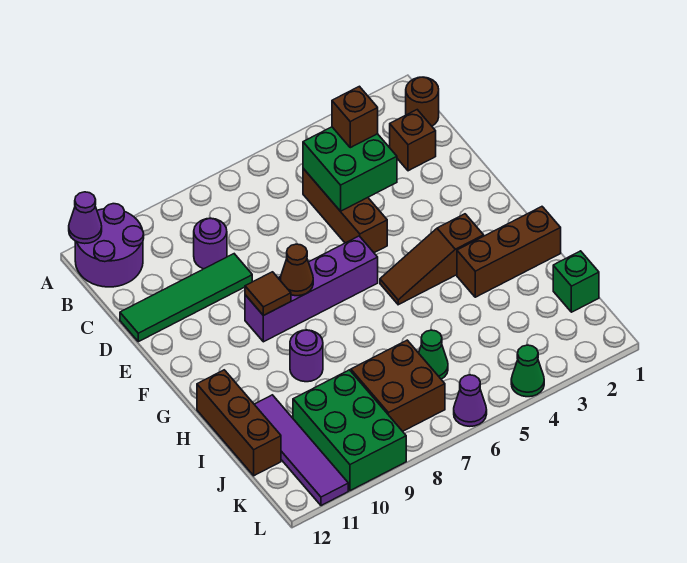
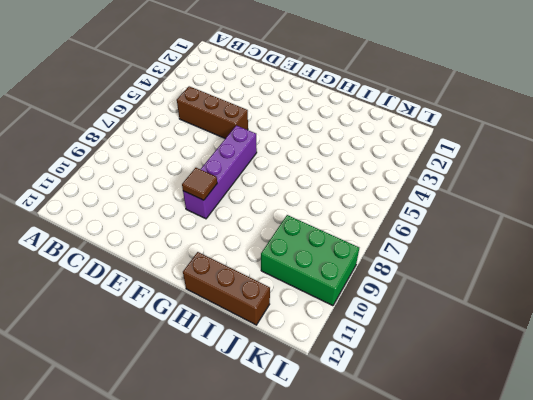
none -> purple 2x2 round brick [75,204,144,287]
none -> brown 1x1 round brick [406,77,439,126]
none -> brown 1x1 brick [390,110,436,171]

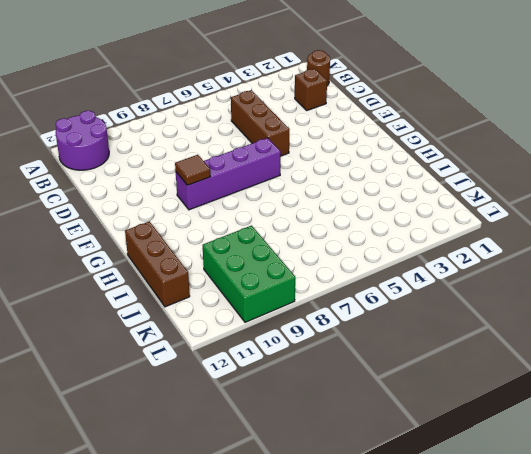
none -> purple 1x1 round brick [194,218,227,269]
none -> green 1x4 tile [120,254,252,342]
none -> brown 1x3 slope [380,214,484,305]

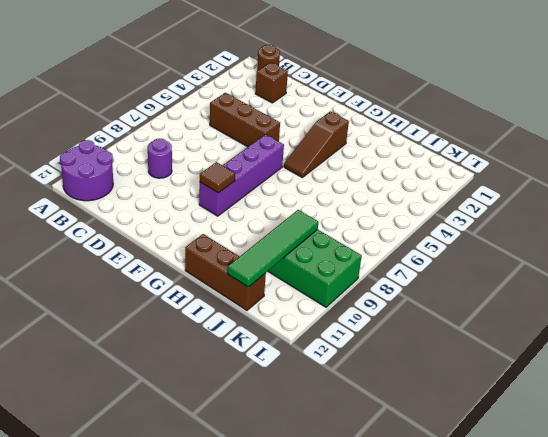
green 1x4 tile [228,210,318,287] -> green 1x4 tile moved to [120,254,252,342]
none -> brown 1x3 brick [457,207,561,297]
none -> purple 1x1 round brick [290,330,323,382]
none -> purple 1x4 tile [254,395,348,506]

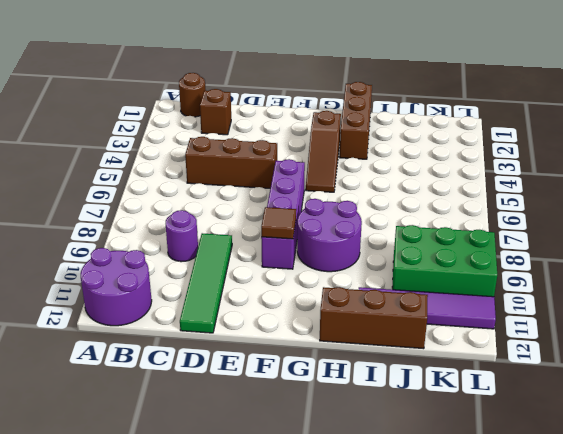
purple 2x2 round brick [297,199,362,272] -> purple 1x1 round brick [290,330,323,382]
none -> green 1x1 brick [553,251,599,312]
none -> green 1x1 cone [419,330,448,379]
none -> brown 2x2 brick [351,340,445,431]

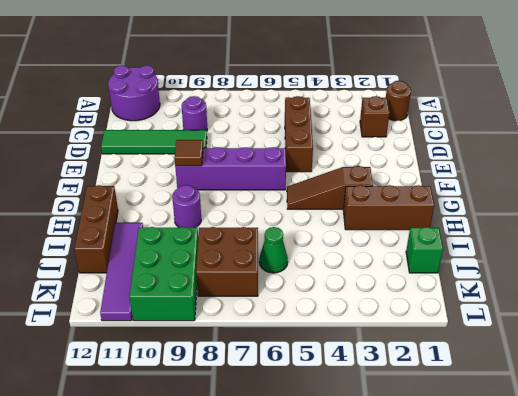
none -> green 1x1 cone [511,345,544,397]
none -> purple 1x1 cone [454,375,487,426]
none -> purple 1x1 cone [69,192,102,244]

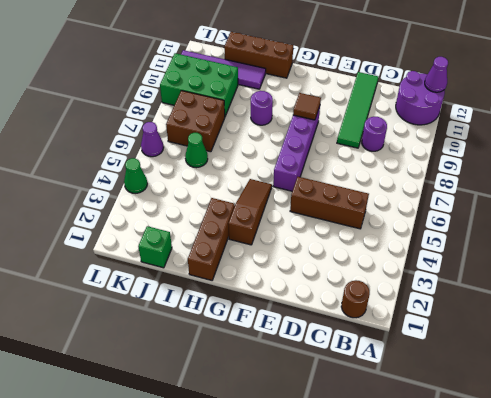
none -> brown 1x1 brick [390,110,436,171]
none -> green 2x2 brick [303,127,397,211]
none -> brown 1x1 cone [280,244,313,296]

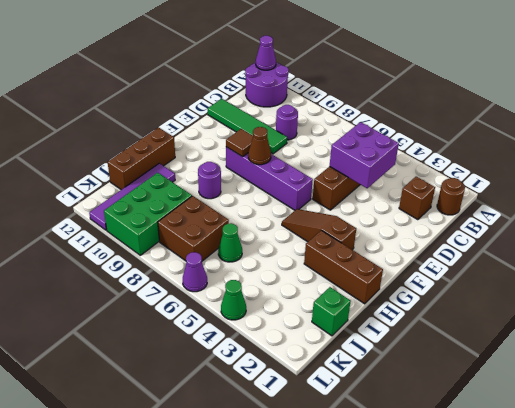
purple 2x2 brick [330,122,399,188] -> green 2x2 brick [303,127,397,211]
none -> brown 1x1 brick [332,86,378,148]

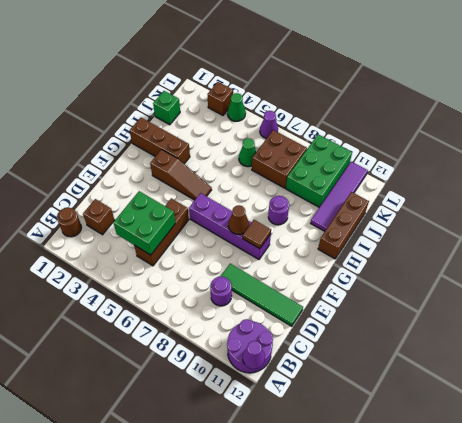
brown 1x1 brick [208,82,233,115] -> brown 1x1 brick moved to [332,86,378,148]

